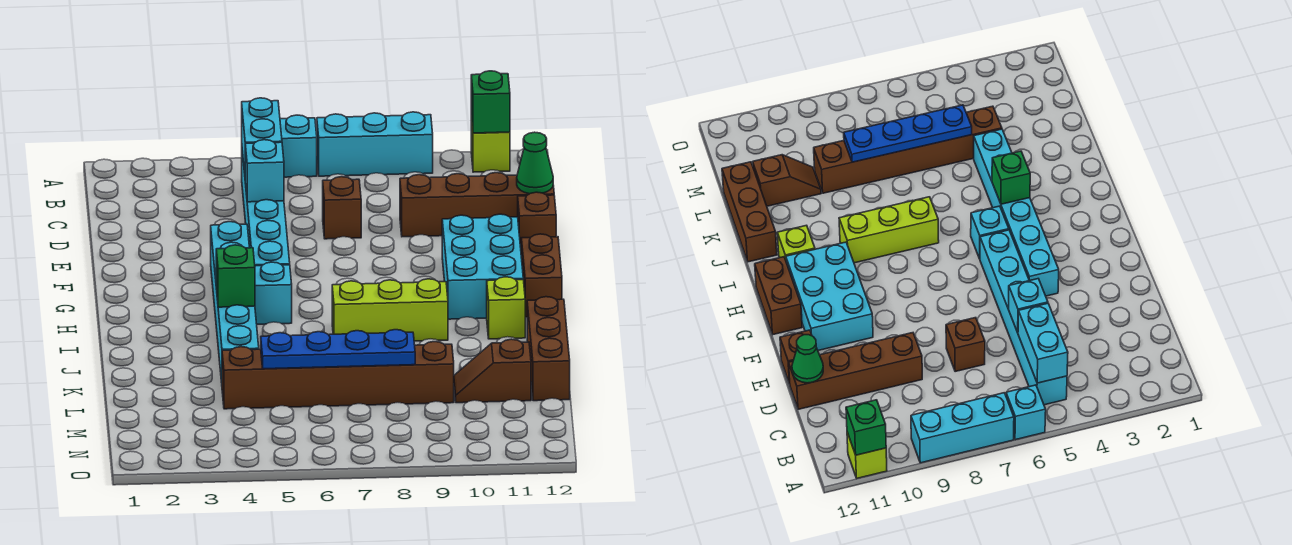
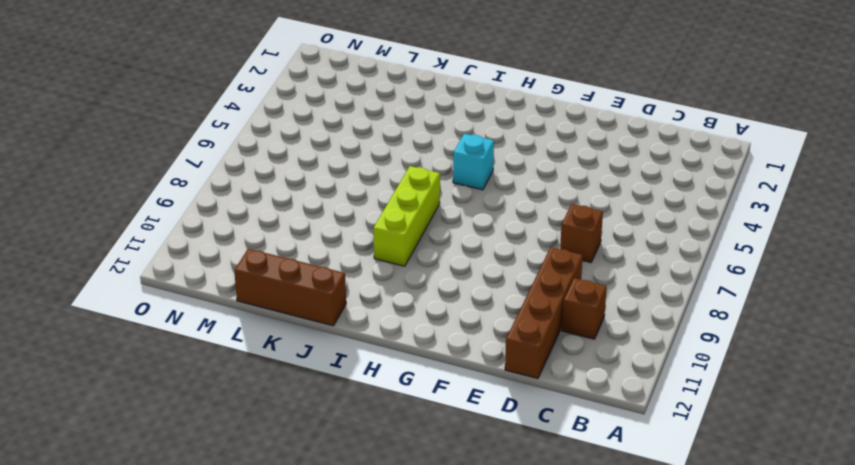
brown 1x1 brick [562,278,607,339] -> brown 1x1 brick moved to [518,192,556,247]
none -> cyan 1x1 brick [280,115,317,177]
none -> cyan 1x3 brick [317,112,433,176]
none -> lime 1x1 brick [471,116,510,172]

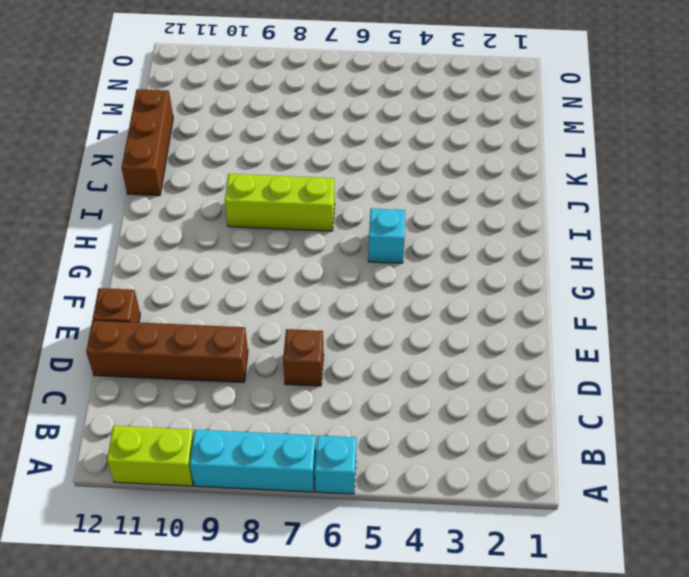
lime 1x2 brick [107,426,194,486] -> lime 1x1 brick [471,116,510,172]
none -> cyan 1x6 brick [242,151,290,266]
none -> cyan 1x6 brick [211,222,259,383]
none -> cyan 2x3 brick [442,214,523,319]

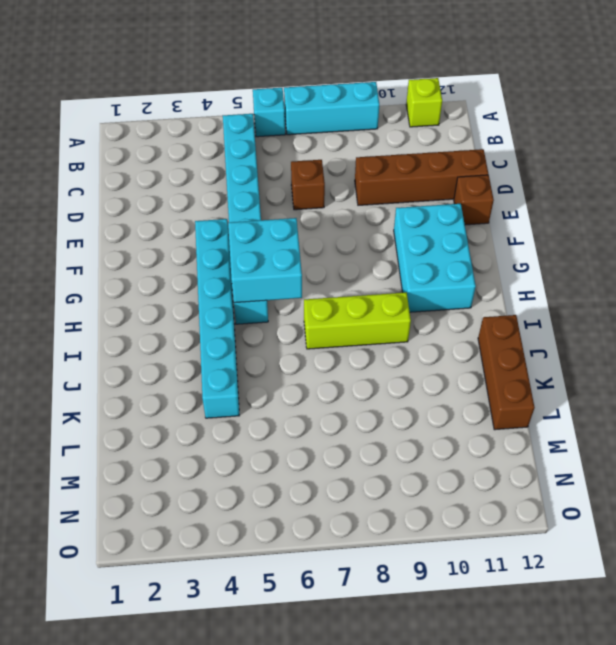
cyan 2x2 brick [228,218,302,303] -> none
none -> brown 1x2 brick [521,234,562,317]
none -> lime 1x1 brick [487,277,525,339]
none -> brown 1x6 brick [222,342,454,409]

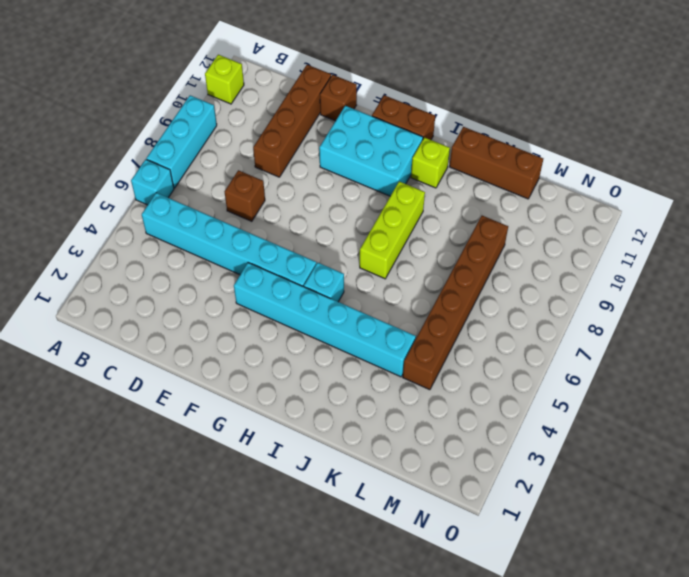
none -> brown 1x2 slope [454,339,531,403]
none -> green 1x1 brick [471,71,510,133]
none -> cyan 1x2 brick [242,98,282,173]

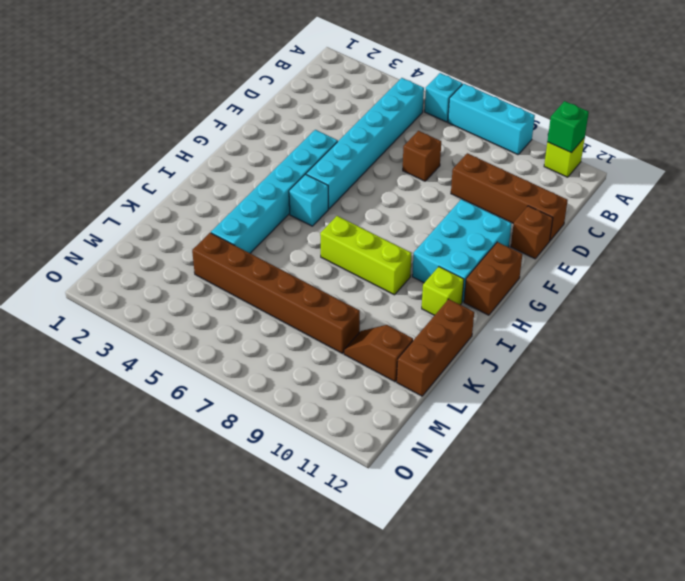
none -> cyan 1x2 brick [242,98,282,173]
none -> cyan 1x1 brick [245,140,284,202]
none -> green 1x1 cone [517,132,553,194]

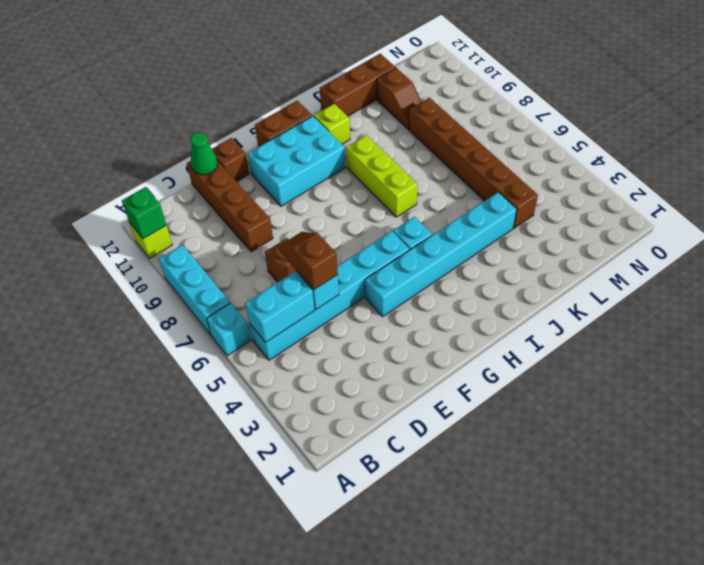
brown 1x2 slope [278,232,338,290] -> none
none -> green 1x1 brick [216,245,255,307]
none -> blue 1x4 plate [261,330,415,369]

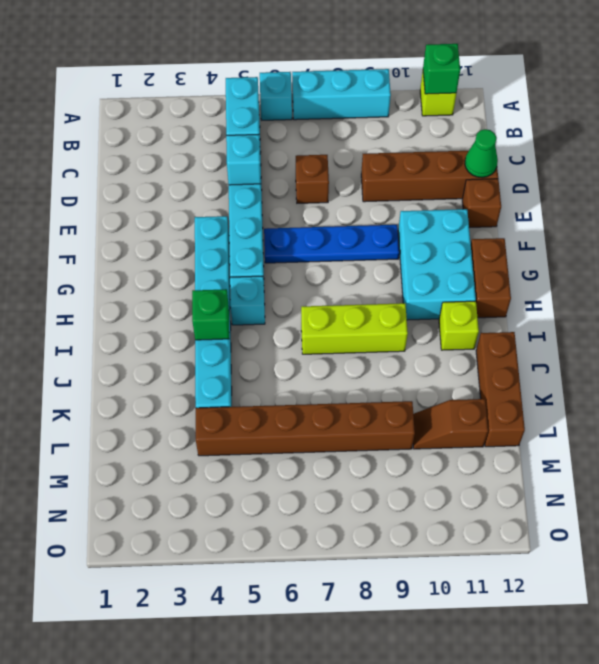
blue 1x4 plate [264,225,399,263] -> blue 1x4 plate moved to [261,330,415,369]

